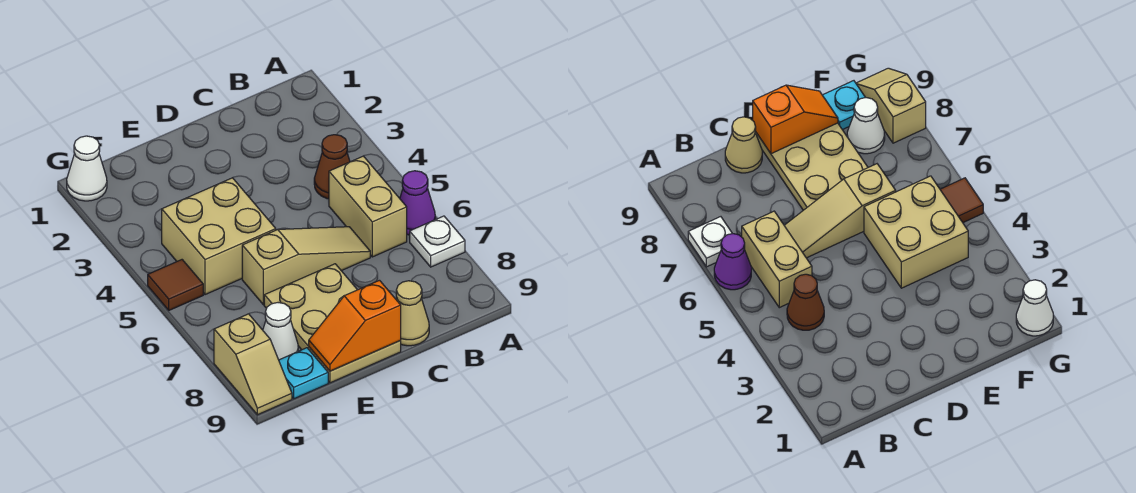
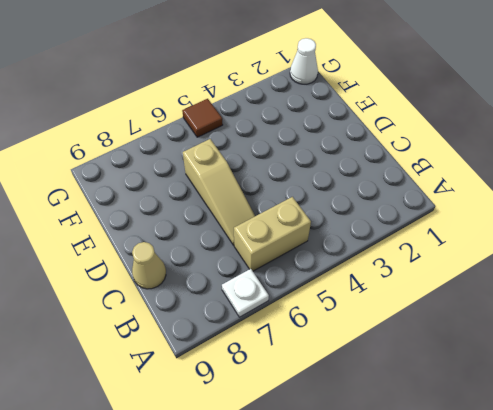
none -> purple 1x1 cone [400,171,435,235]
none -> brown 1x1 cone [314,135,350,199]
none -> tan 2x3 plate [264,264,401,383]

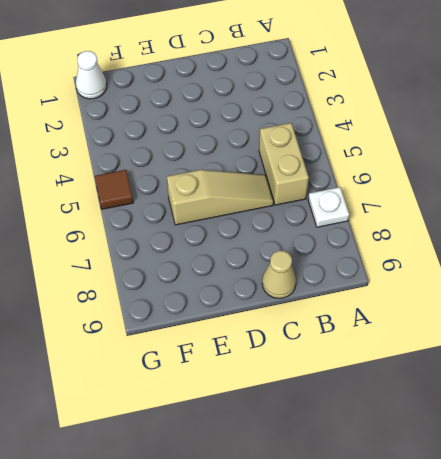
none -> purple 1x1 cone [400,171,435,235]
none -> brown 1x1 cone [314,135,350,199]
none -> tan 2x3 plate [264,264,401,383]

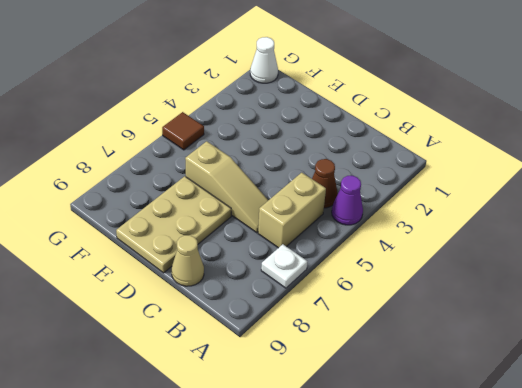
purple 1x1 cone [332,176,363,225] -> purple 1x1 cone moved to [400,171,435,235]
none -> tan 2x2 brick [162,178,276,295]
none -> white 1x1 cone [263,303,298,360]
none -> cyan 1x1 plate [279,348,328,399]

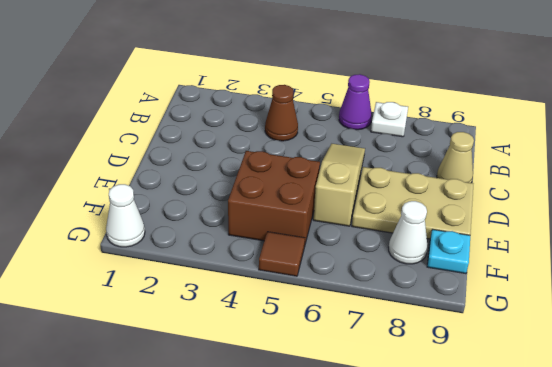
brown 2x2 brick [228,151,320,247] -> tan 2x2 brick [162,178,276,295]
none -> tan 1x2 brick [329,156,407,257]
none -> tan 1x2 slope [214,314,292,415]
none -> orange 1x2 slope [309,280,401,371]

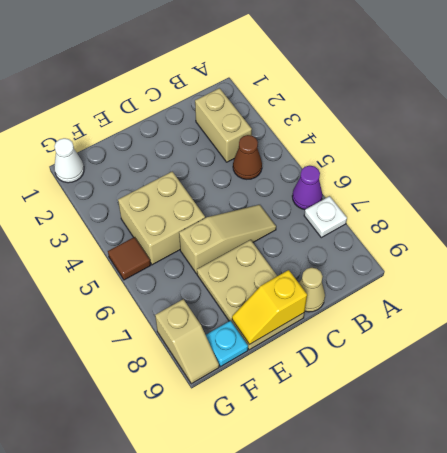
tan 1x2 brick [195,88,252,162] -> tan 1x2 brick moved to [329,156,407,257]
yellow 1x2 slope [232,270,307,345] -> orange 1x2 slope [309,280,401,371]
none -> white 1x1 cone [263,303,298,360]

